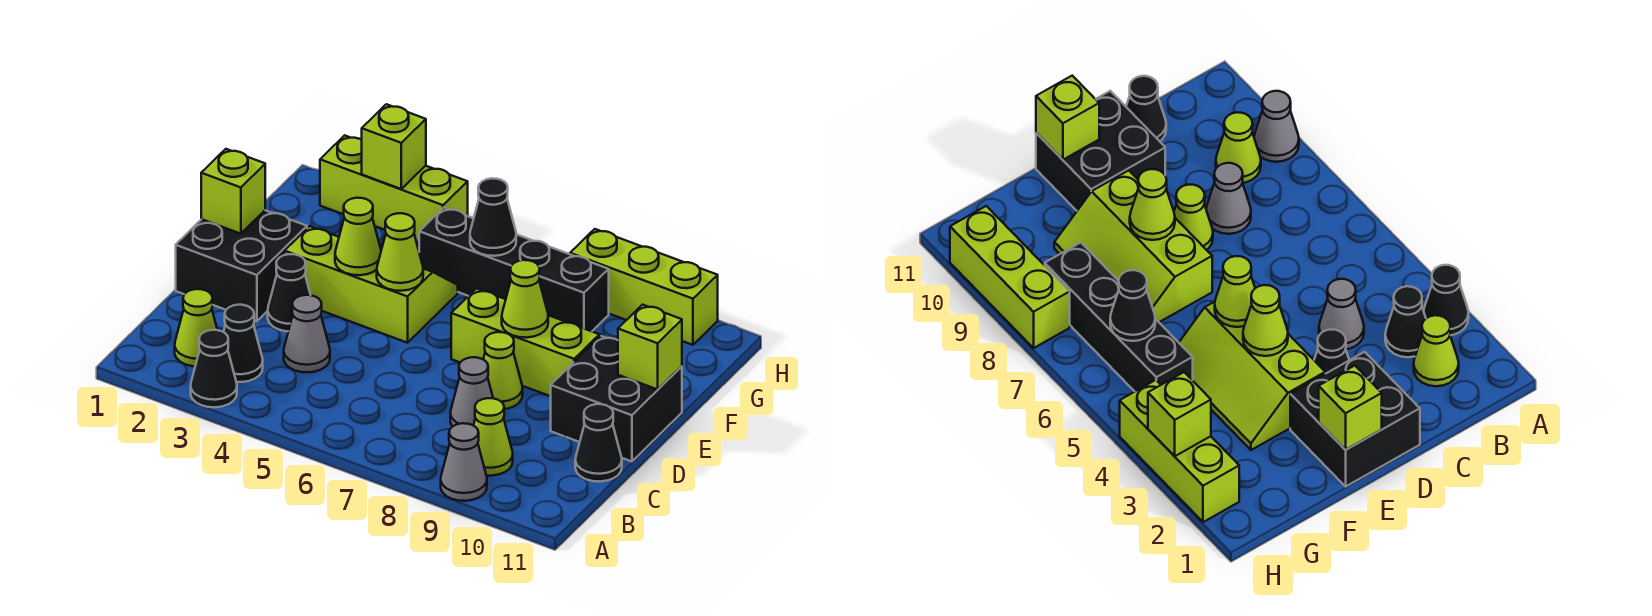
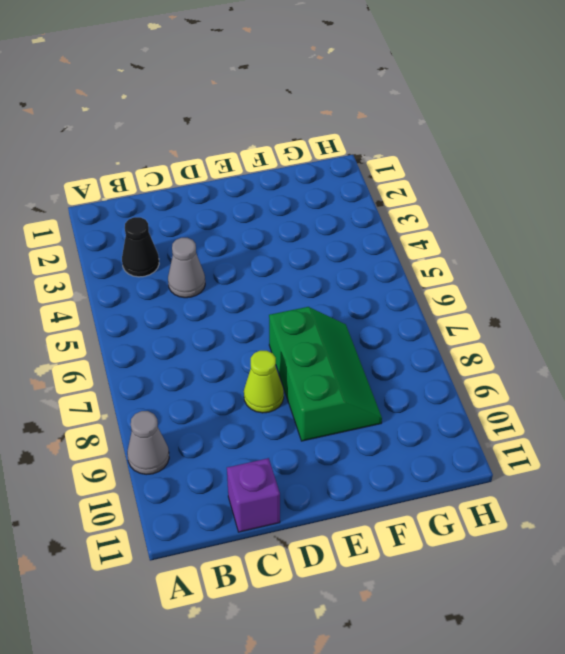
purple 1x1 brick [227,458,280,532] -> black 1x1 cone [575,404,622,482]
green 2x3 slope [269,307,382,441] -> lime 2x3 slope [451,289,602,396]
none -> black 1x1 cone [191,330,237,407]
none -> lime 1x1 cone [175,289,217,366]
none -> lime 1x1 cone [473,398,513,476]

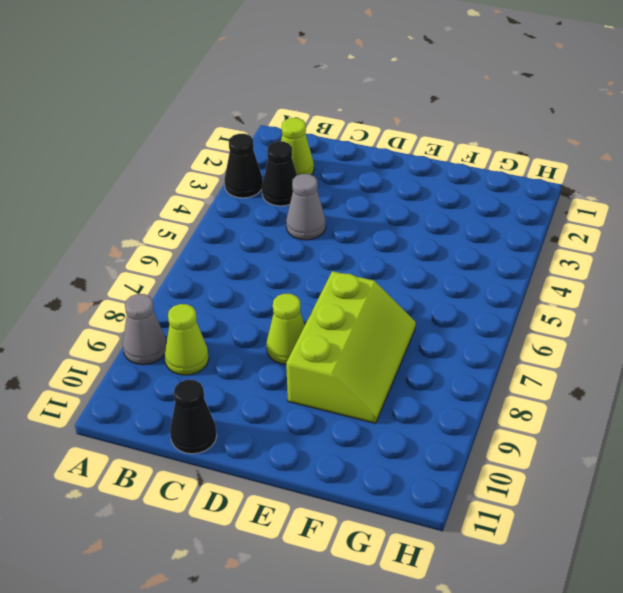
none -> grey 1x1 cone [450,357,493,427]
none -> black 2x2 brick [176,210,307,321]
none -> black 1x1 cone [268,254,310,331]

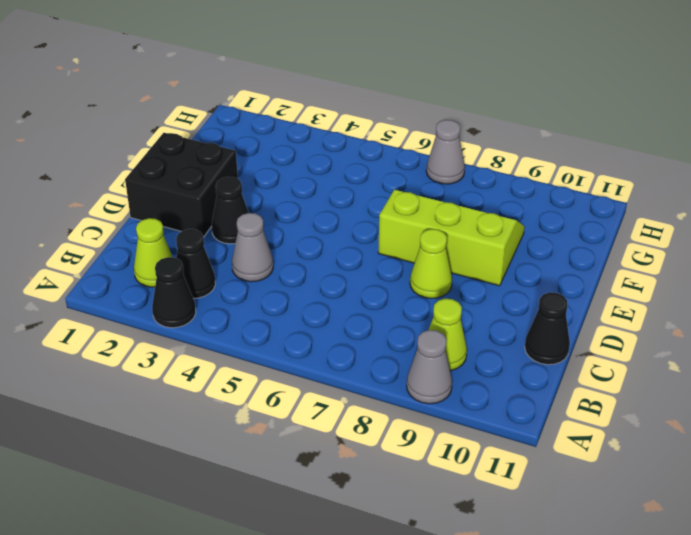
grey 1x1 cone [426,120,465,184] -> grey 1x1 cone moved to [450,357,493,427]
none -> black 2x2 brick [550,336,682,462]
none -> lime 2x3 slope [285,226,458,343]
none -> black 1x4 brick [419,208,609,331]

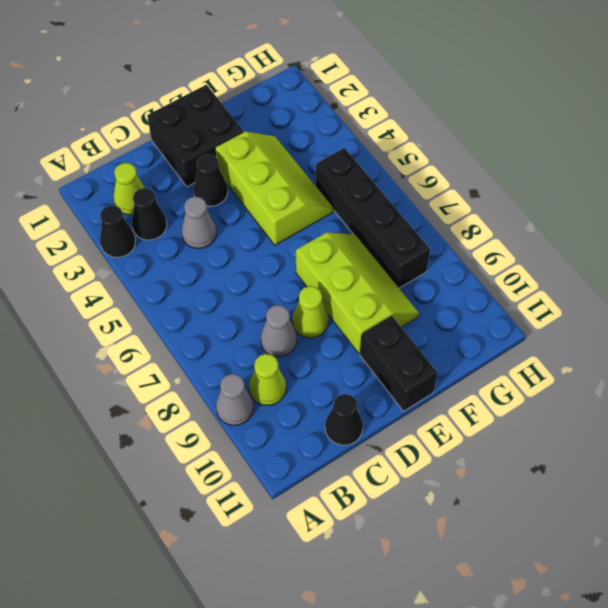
black 1x2 brick [360,316,438,411] -> black 2x2 brick [550,336,682,462]
none -> lime 1x3 brick [320,135,468,243]
none -> lime 1x3 brick [570,229,718,345]
none -> lime 1x1 brick [201,149,265,234]

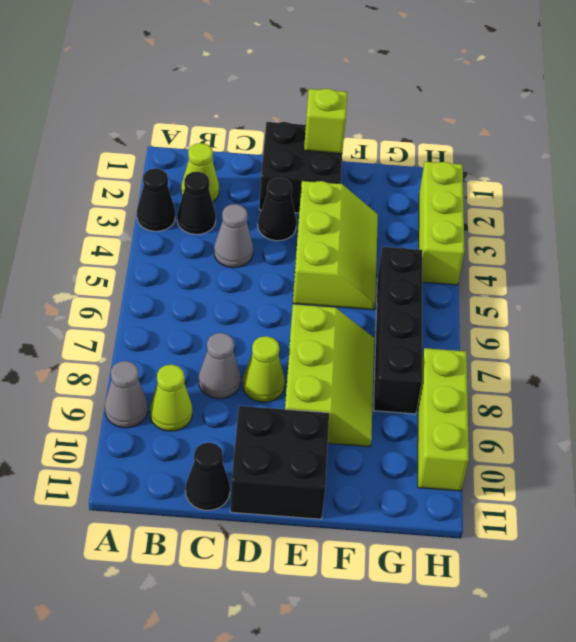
none -> lime 1x1 cone [335,198,381,275]
none -> lime 1x1 cone [377,213,423,291]
none -> lime 1x1 cone [502,260,548,338]

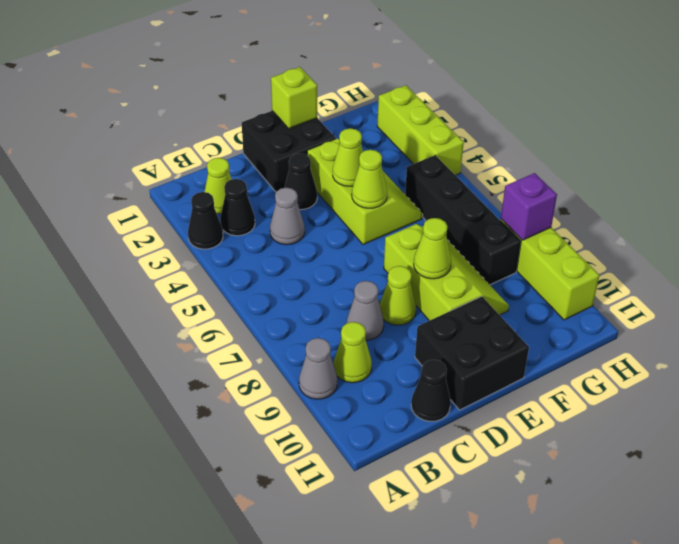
purple 1x1 brick [501,173,557,240] -> none
none -> lime 1x1 brick [618,305,682,389]
none -> black 1x1 cone [470,178,516,256]
none -> lime 1x1 brick [362,104,426,189]

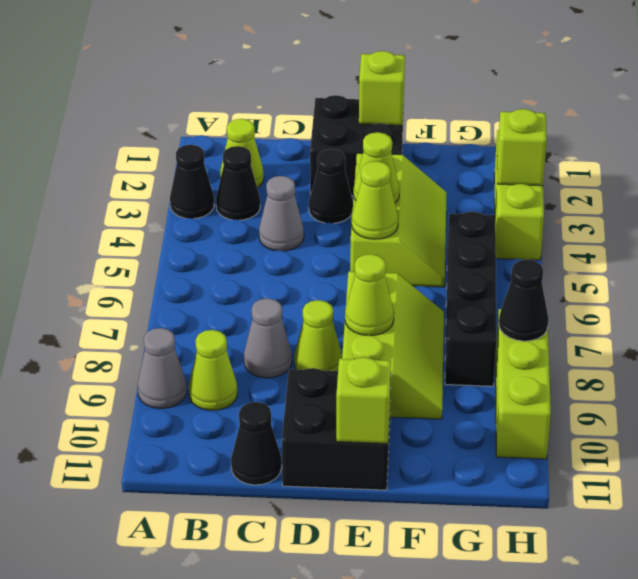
black 1x1 cone [499,260,548,341] -> black 1x1 cone moved to [470,178,516,256]

